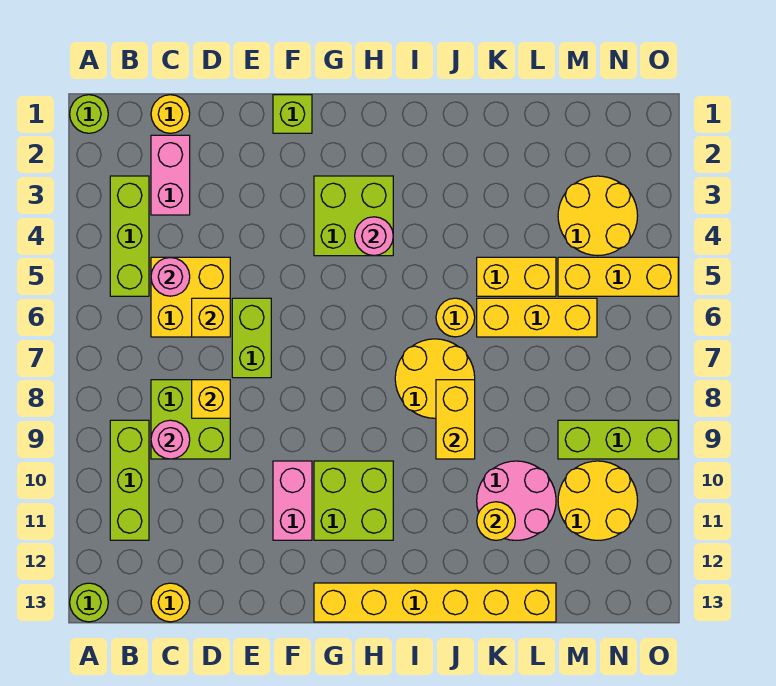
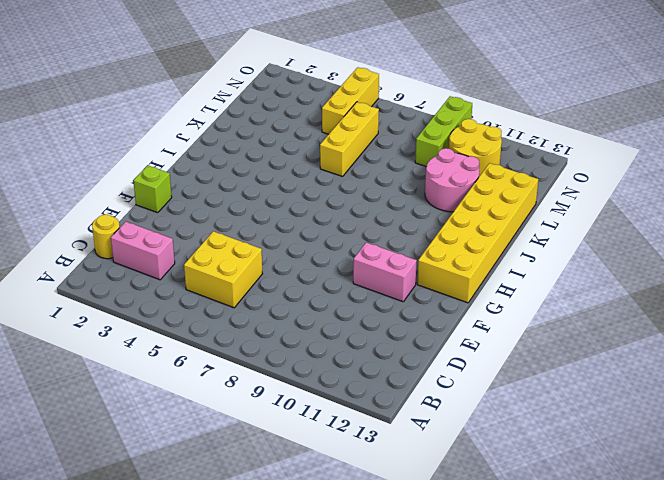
yellow 2x6 brick [417,163,538,303] -> yellow 1x6 brick [314,583,556,622]
none -> lime 1x1 round brick [70,95,108,133]
none -> lime 1x1 round brick [70,583,108,622]
none -> lime 1x3 brick [110,176,149,296]
none -> lime 1x3 brick [110,420,149,540]

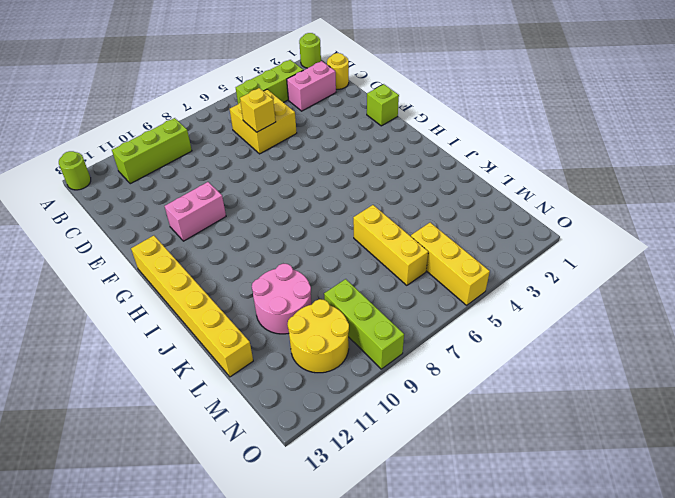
none -> lime 2x2 brick [151,380,230,459]
none -> yellow 1x1 round brick [151,583,190,622]
none -> lime 1x2 brick [232,298,271,378]
none -> lime 2x2 brick [314,176,393,256]

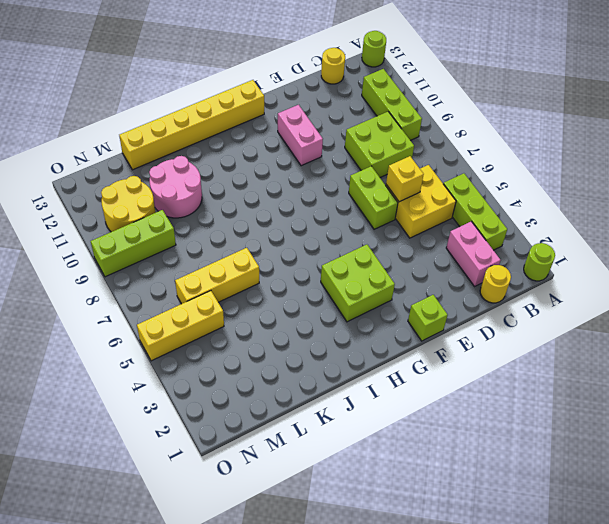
none -> lime 2x2 brick [314,461,393,540]
none -> yellow 2x2 round brick [395,339,475,418]
none -> yellow 1x1 round brick [436,298,475,337]
none -> yellow 1x2 brick [477,257,556,296]

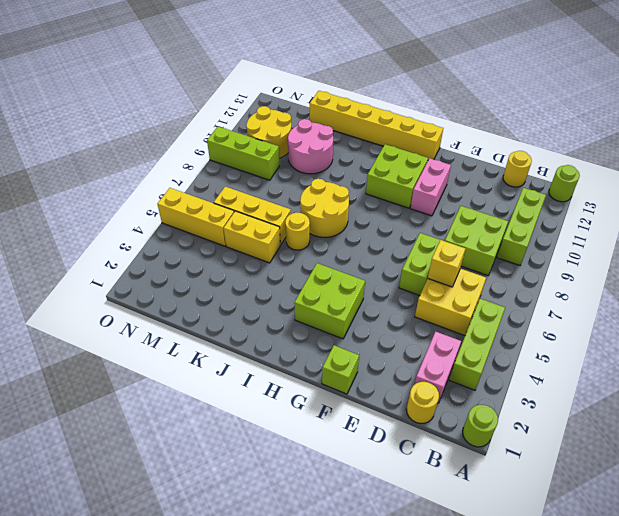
none -> yellow 2x2 round brick [558,176,638,256]
none -> pink 1x1 round brick [151,258,190,296]
none -> pink 1x1 round brick [151,420,190,459]
none -> yellow 1x1 brick [192,380,230,418]

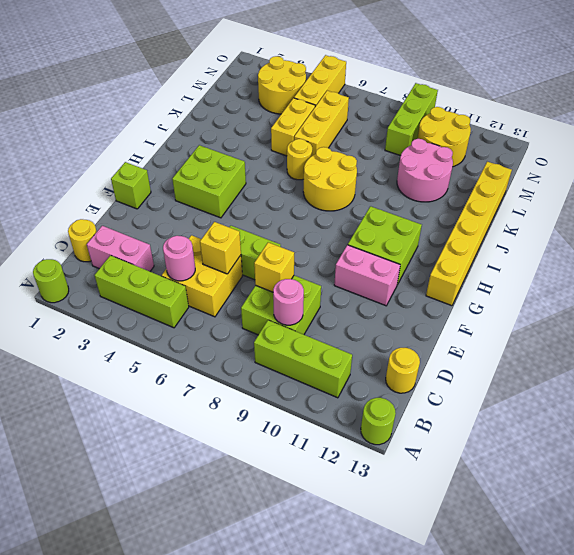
none -> pink 1x1 round brick [355,217,393,256]
none -> yellow 1x2 brick [436,380,475,459]
none -> yellow 1x1 round brick [477,502,515,540]

